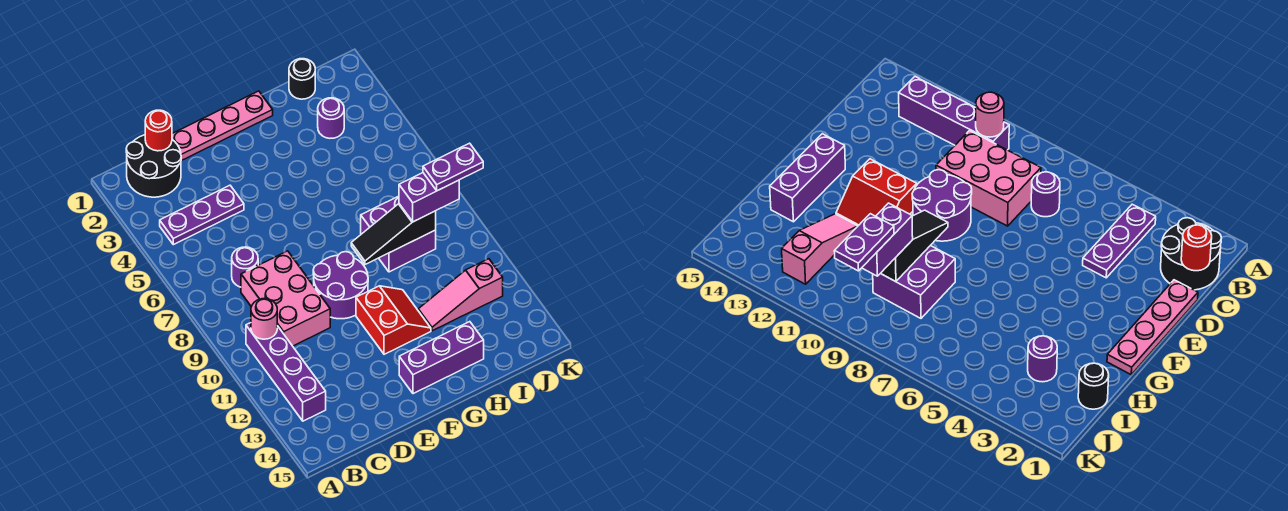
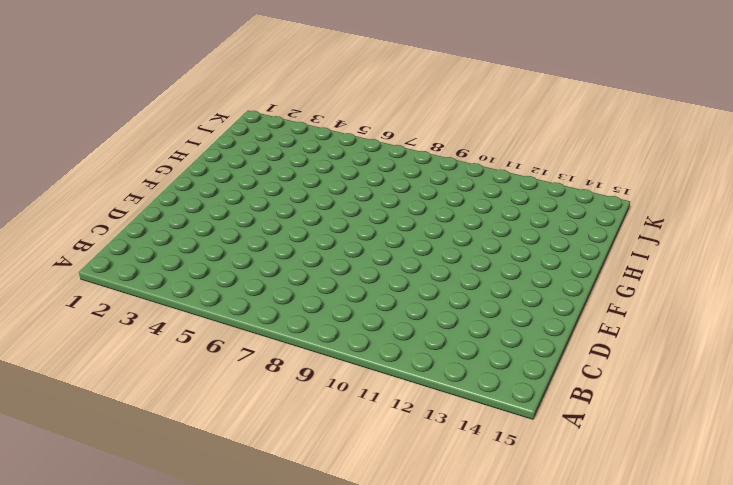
none -> black 2x2 round brick [126,135,181,197]
none -> purple 1x3 plate [160,185,244,245]
none -> purple 1x4 brick [246,323,326,421]

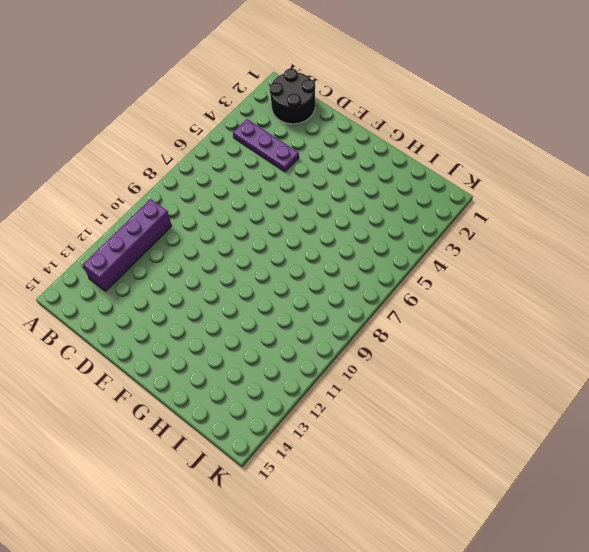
none -> purple 1x1 round brick [232,247,258,287]
none -> pink 2x3 brick [241,251,330,346]
none -> pink 1x4 plate [172,91,273,160]

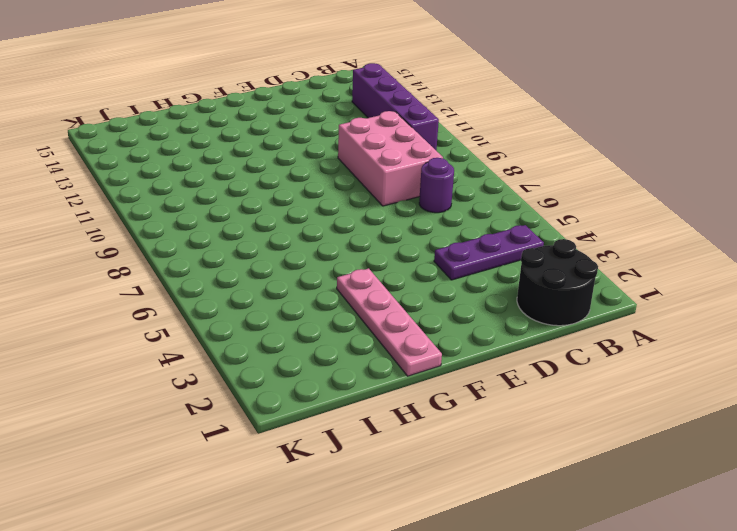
pink 1x4 plate [337,268,442,376] -> pink 1x4 plate turned to [172,91,273,160]
none -> purple 2x2 round brick [313,252,368,319]
none -> red 2x2 slope [356,286,431,354]
none -> purple 1x3 brick [399,322,484,394]

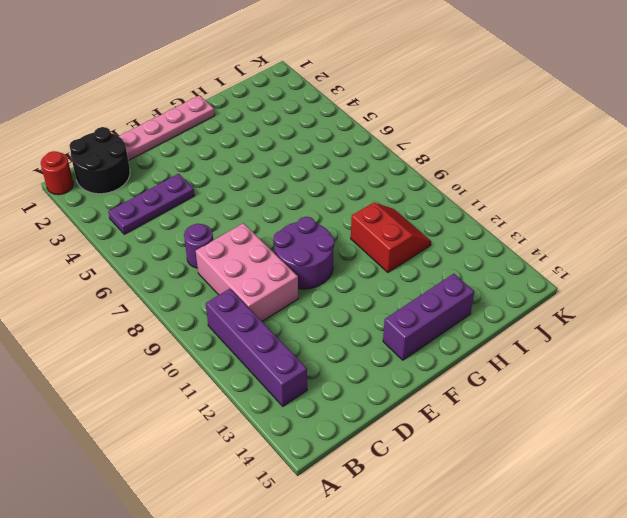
red 1x1 round brick [41,151,73,195] -> red 1x1 round brick moved to [145,110,172,151]
red 2x2 slope [351,202,431,272] -> red 2x2 slope moved to [356,286,431,354]
none -> purple 2x2 brick [361,196,436,272]
none -> pink 1x3 slope [418,259,503,331]
none -> black 1x1 round brick [289,59,315,99]

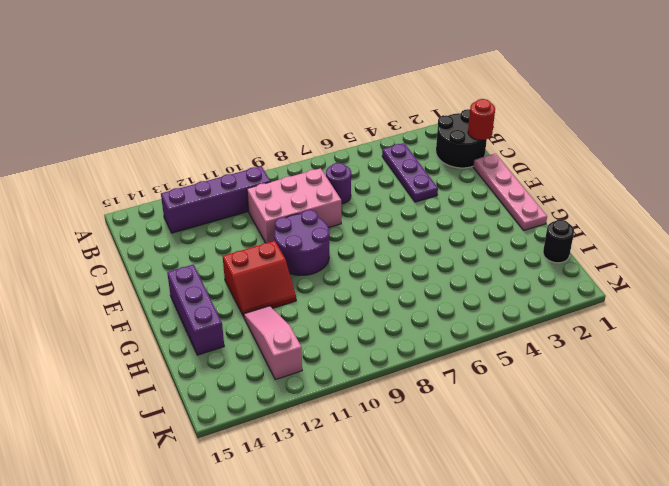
none -> purple 2x2 brick [361,196,436,272]
none -> purple 1x1 round brick [318,98,344,138]
none -> pink 1x1 round brick [251,299,277,339]

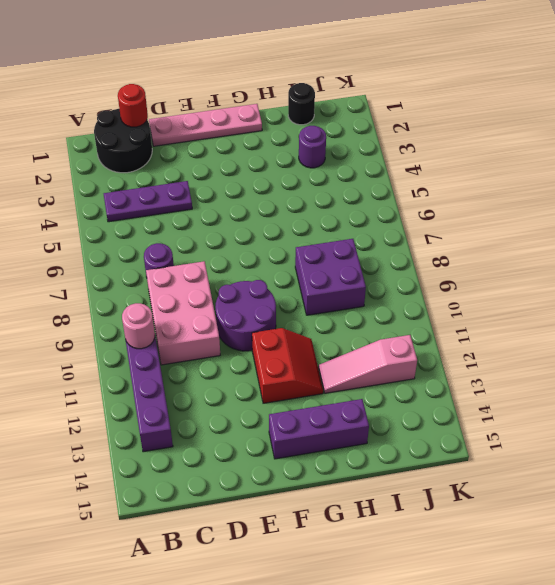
none -> black 1x3 slope [351,204,436,264]
none -> purple 1x2 brick [399,173,459,222]
none -> purple 1x2 plate [423,143,483,191]

